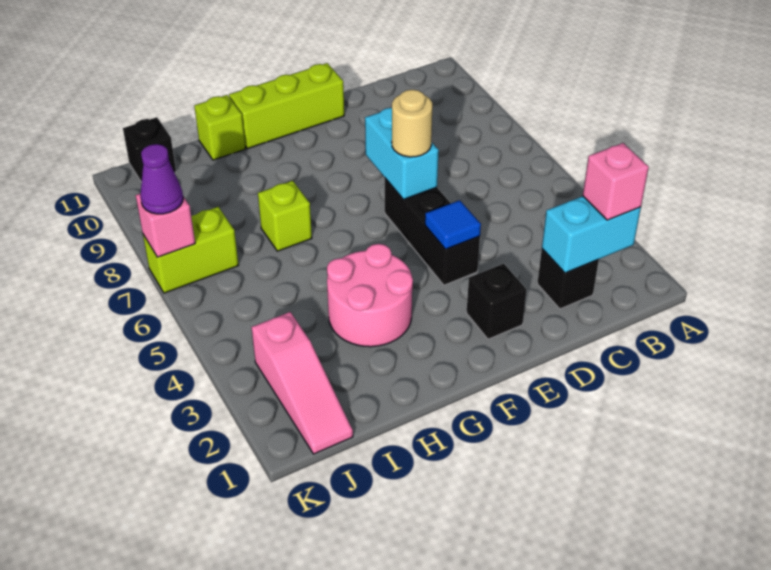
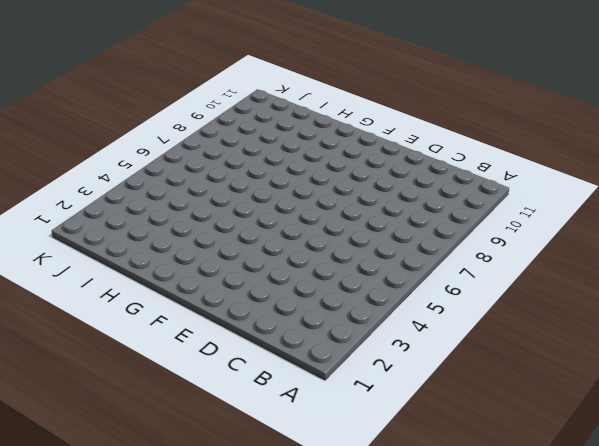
none -> black 1x1 brick [537,249,599,309]
none -> black 1x1 brick [467,264,527,339]
none -> black 1x3 brick [385,178,480,285]

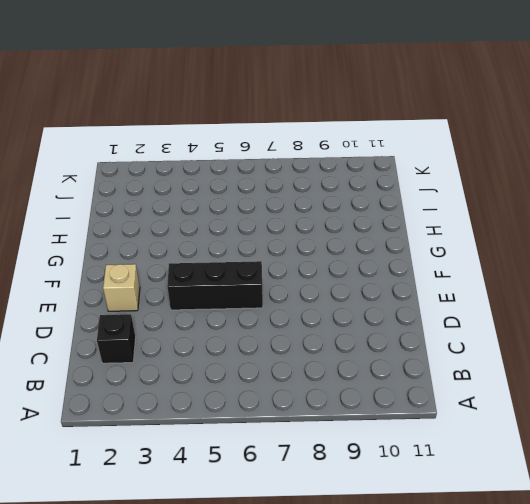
tan 1x1 brick [103,264,140,311] -> black 1x1 brick [467,264,527,339]
none -> lime 1x3 brick [229,63,344,149]
none -> pink 2x2 round brick [327,244,413,347]
none -> lime 1x1 brick [258,181,312,251]

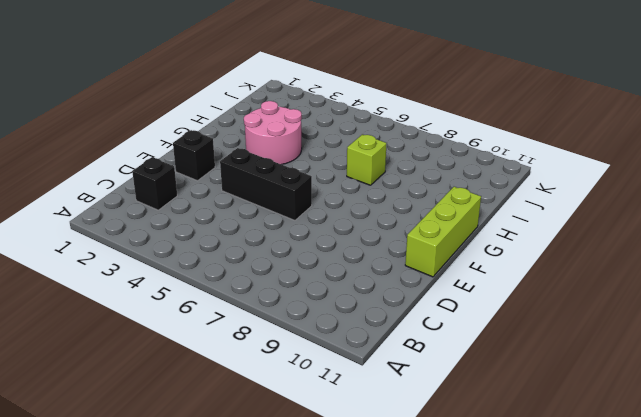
none -> lime 1x1 brick [194,95,245,160]
none -> pink 1x3 slope [251,312,353,454]
none -> lime 1x2 brick [143,207,239,293]

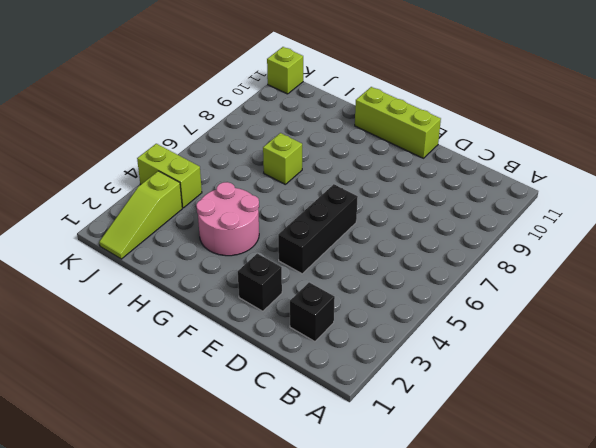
lime 1x3 slope [99,171,182,259] -> pink 1x3 slope [251,312,353,454]
lime 1x2 brick [137,144,202,208] -> lime 1x2 brick moved to [143,207,239,293]
lime 1x1 brick [267,47,303,94] -> lime 1x1 brick moved to [194,95,245,160]
none -> black 1x1 brick [123,117,176,182]
none -> cyan 1x2 brick [542,196,641,273]
none -> blue 1x1 tile [425,200,481,249]

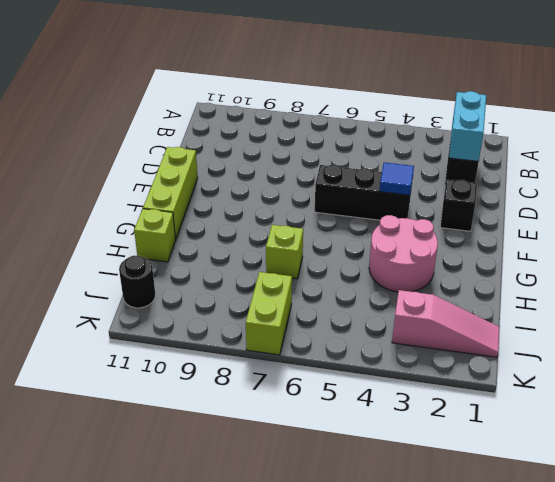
black 1x1 round brick [119,255,155,308] -> black 1x1 brick [123,117,176,182]
none -> cyan 1x2 brick [365,108,439,199]
none -> pink 1x1 brick [136,193,195,257]
none -> pink 1x1 brick [583,143,649,220]

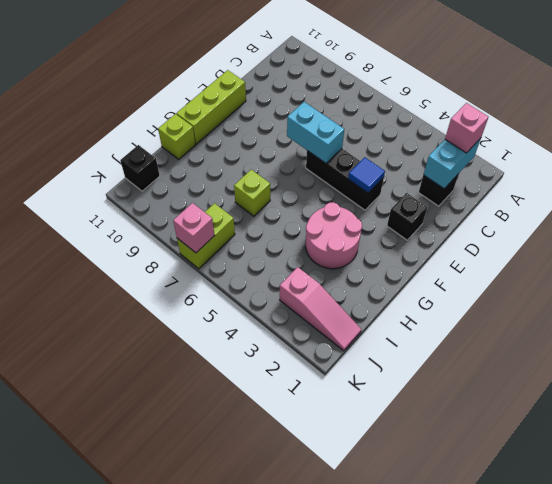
none -> tan 1x1 round brick [392,90,432,157]
none -> purple 1x1 cone [140,144,183,214]

